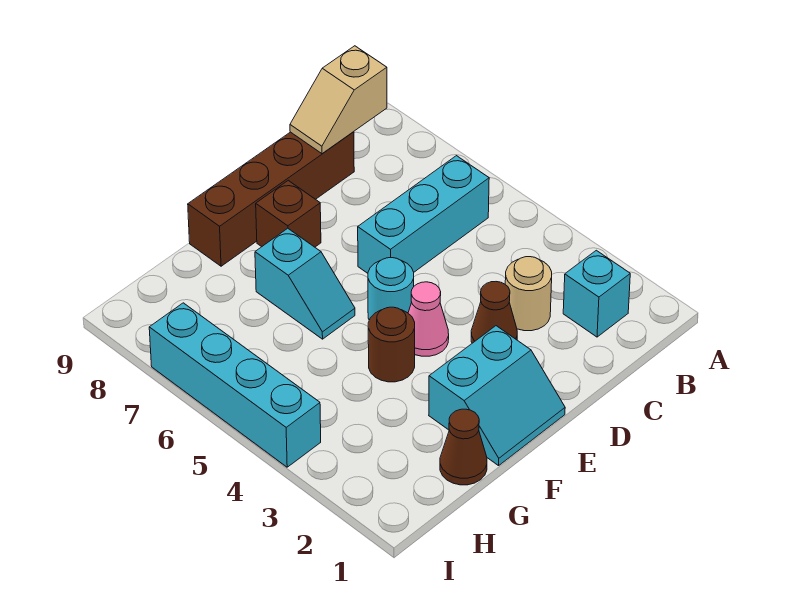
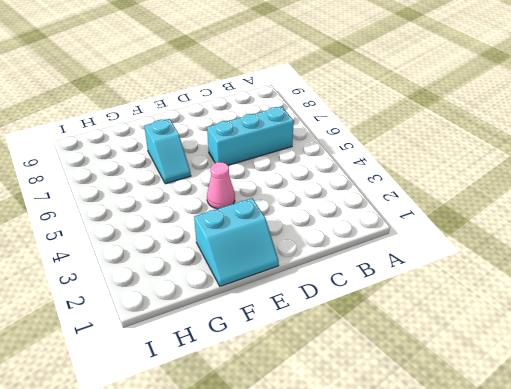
none -> cyan 1x1 brick [563,250,630,337]
none -> tan 1x1 round brick [505,257,552,331]
none -> brown 1x4 brick [188,132,354,266]

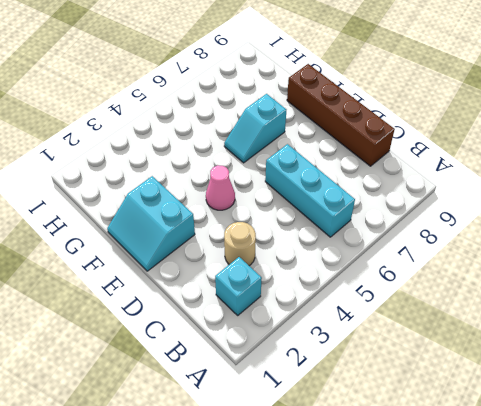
none -> brown 1x1 cone [471,282,517,343]
none -> cyan 1x1 round brick [368,258,414,320]
none -> brown 1x1 brick [256,181,321,247]

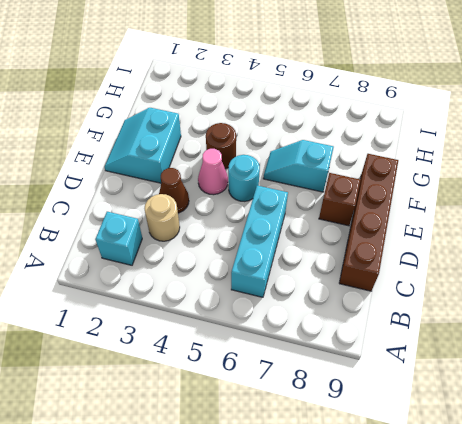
none -> brown 1x1 cone [440,409,487,485]
none -> cyan 1x4 brick [149,303,321,467]
none -> tan 1x2 slope [290,46,387,154]

